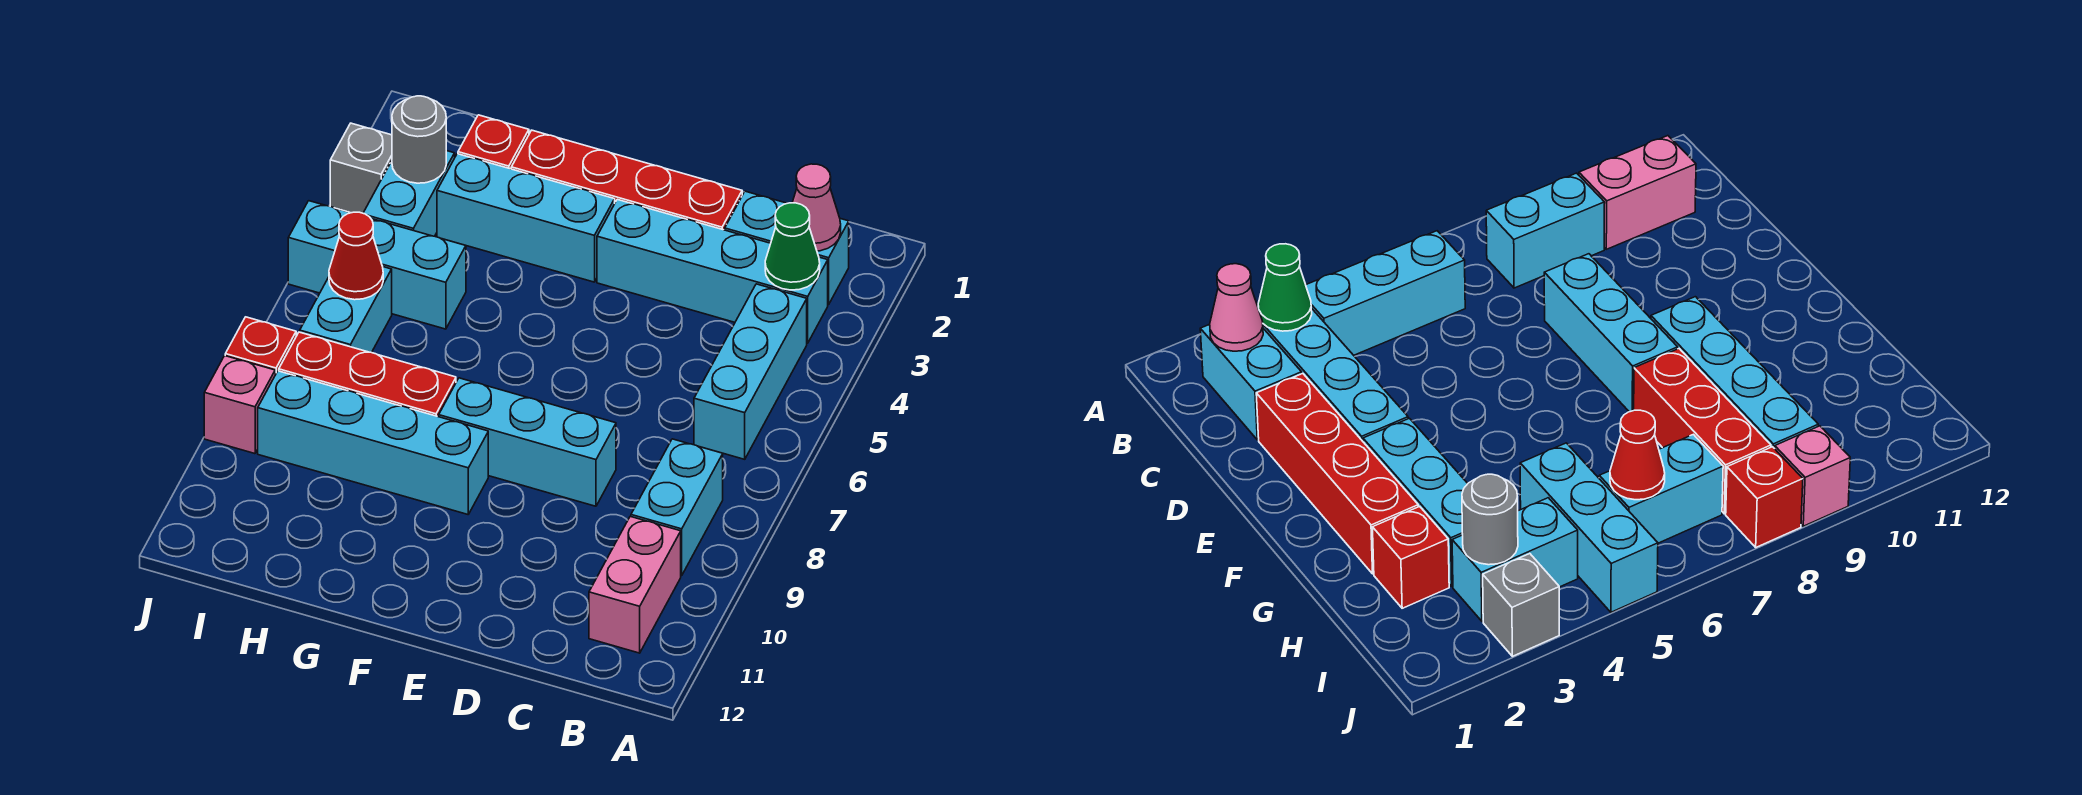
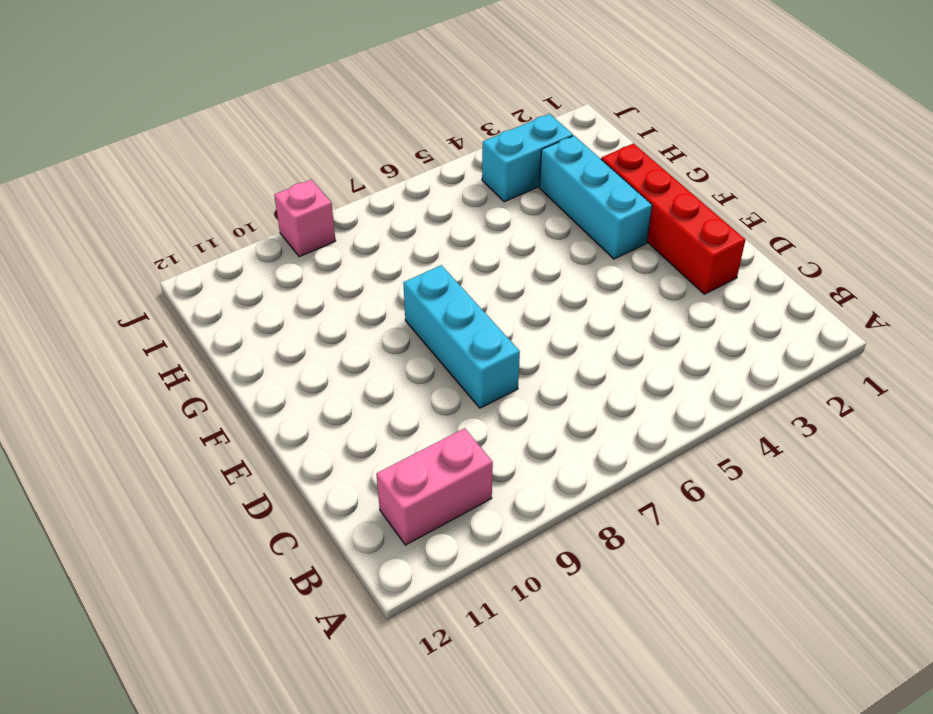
none -> cyan 1x2 brick [725,191,849,304]
none -> cyan 1x4 brick [597,199,828,343]
none -> cyan 1x3 brick [694,284,807,459]

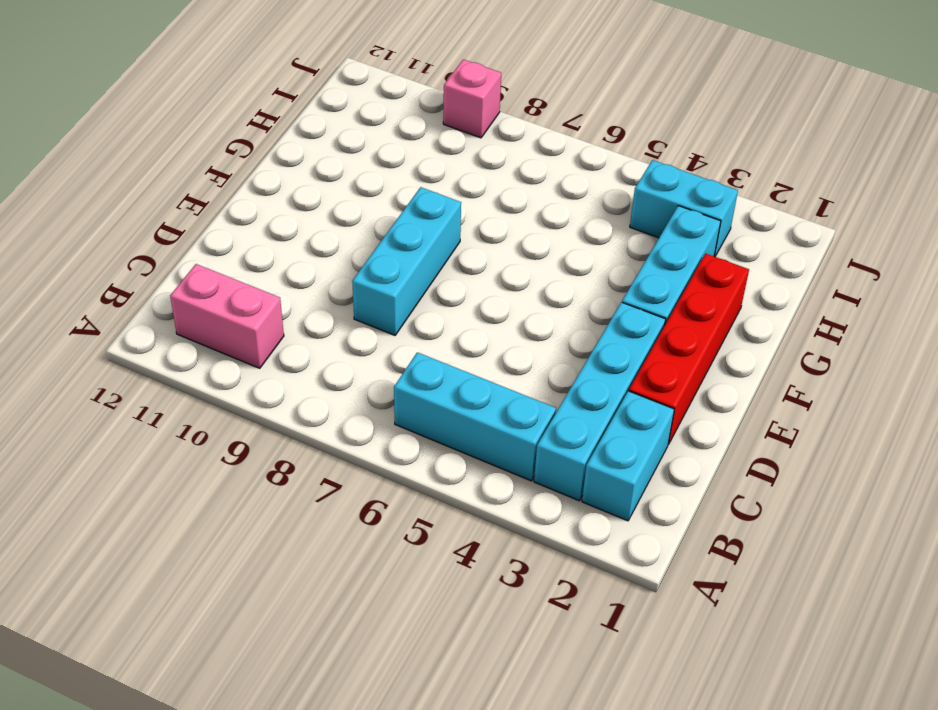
none -> cyan 1x2 brick [631,439,723,576]
none -> cyan 1x4 brick [258,371,488,514]
none -> red 1x3 brick [279,332,456,417]

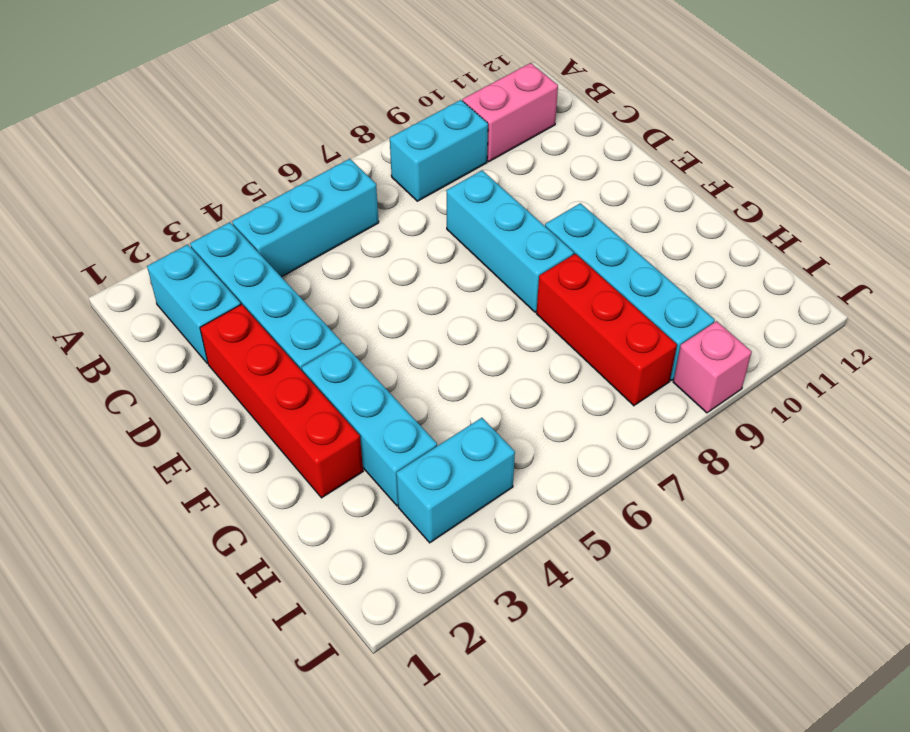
none -> red 1x1 brick [458,115,529,169]
none -> cyan 1x3 brick [288,201,466,329]
none -> cyan 1x2 brick [300,267,392,353]

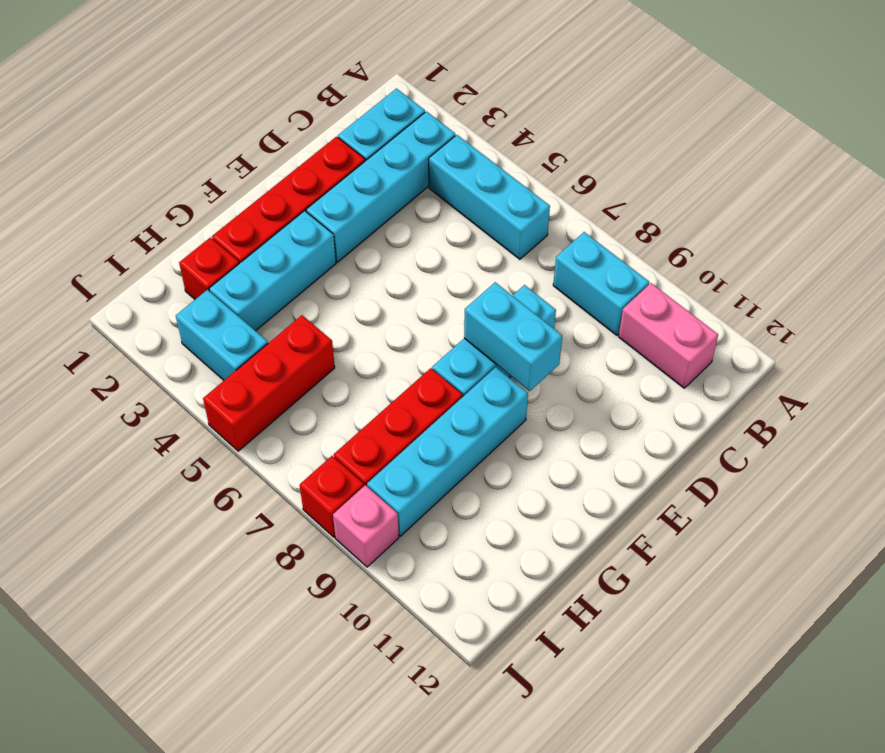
cyan 1x2 brick [464,282,562,391] -> cyan 1x2 brick moved to [300,267,392,353]
red 1x3 brick [203,315,335,451] -> cyan 1x3 brick [288,201,466,329]
none -> grey 1x1 brick [330,123,392,213]
none -> pink 1x1 cone [792,164,841,251]
none -> green 1x1 cone [765,203,820,290]

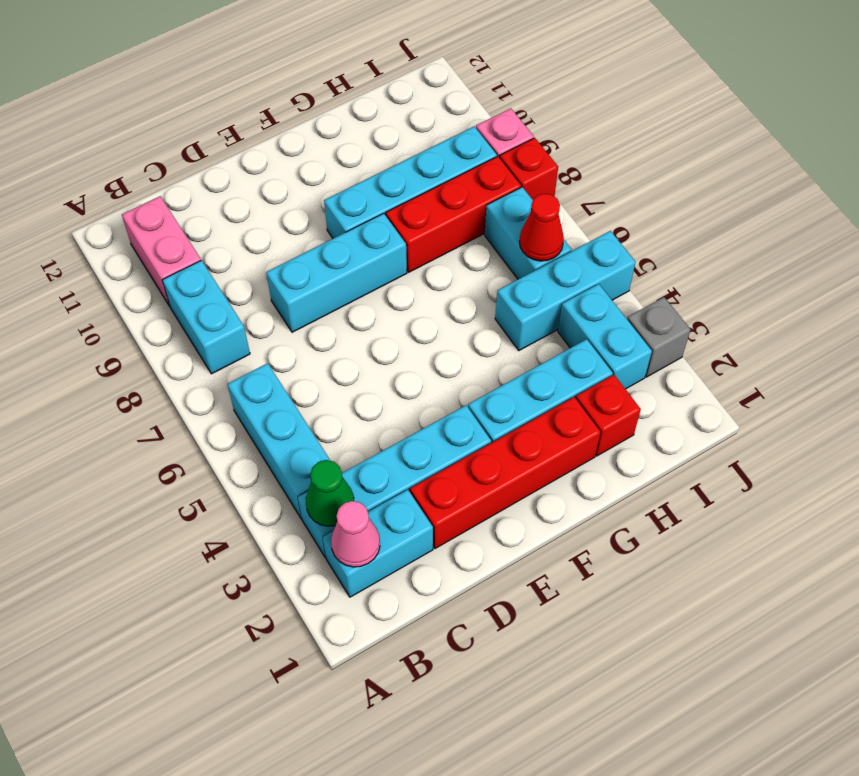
none -> grey 1x1 round brick [392,96,446,183]

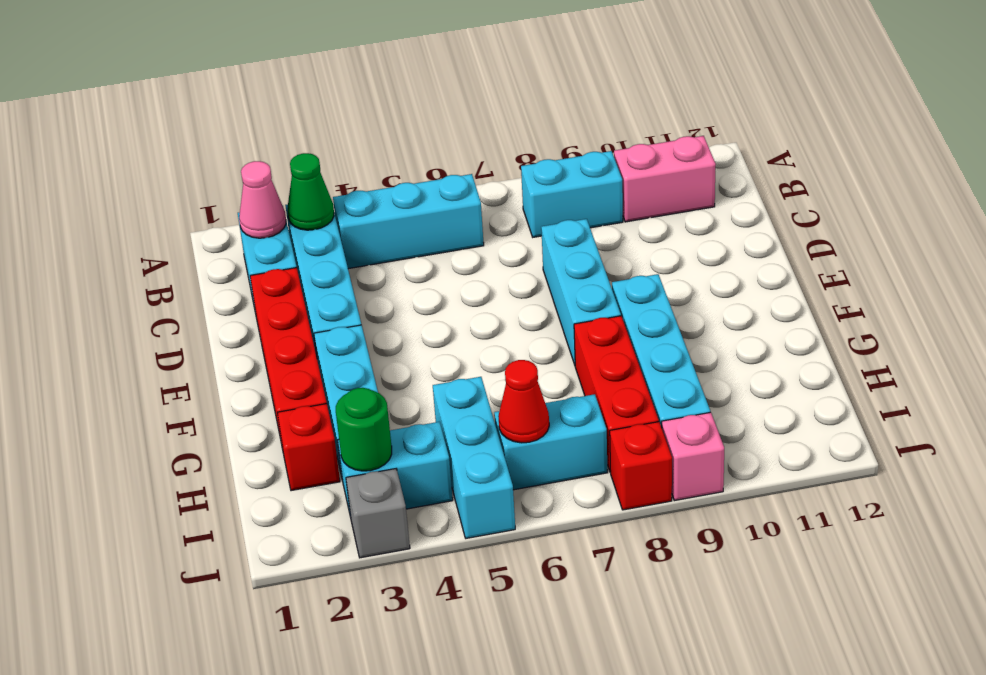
green 1x1 round brick [336,388,392,471] -> grey 1x1 round brick [392,96,446,183]

